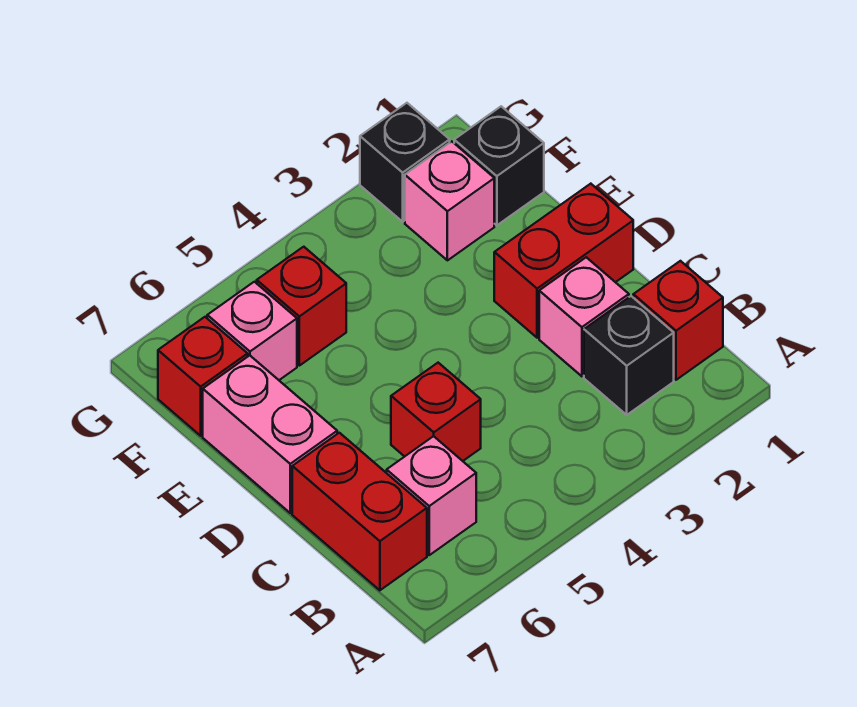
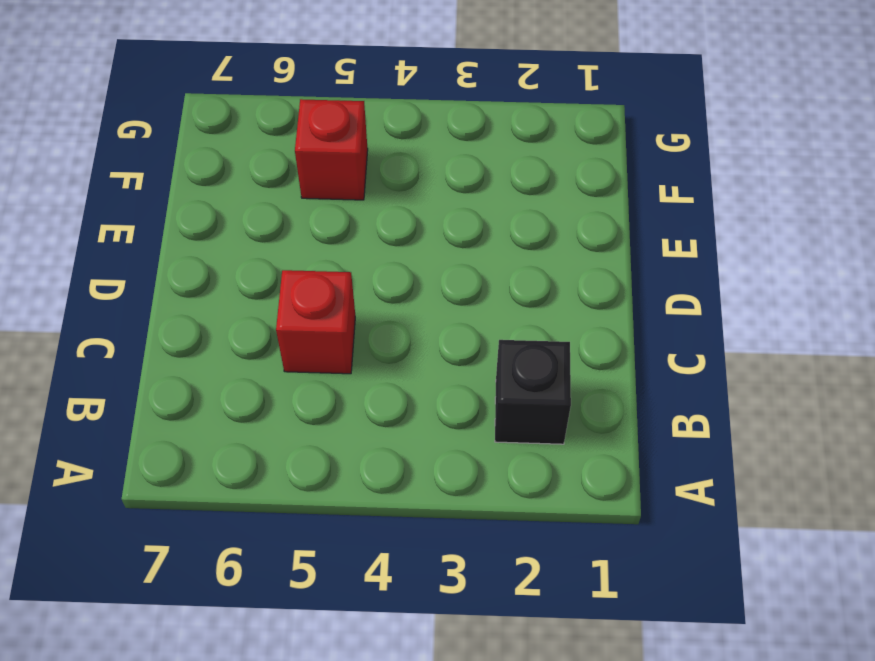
none -> red 1x1 brick [633,261,723,380]
none -> pink 1x1 brick [387,436,476,555]
none -> red 1x2 brick [292,433,427,590]

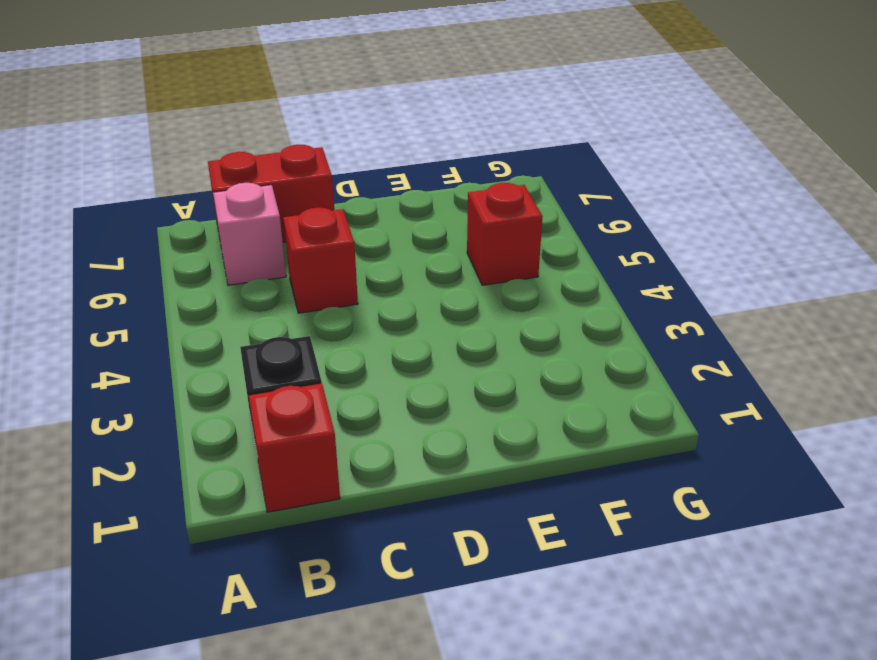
none -> pink 1x1 brick [539,257,629,376]
none -> red 1x2 brick [494,184,633,338]
none -> pink 1x2 brick [203,355,337,513]

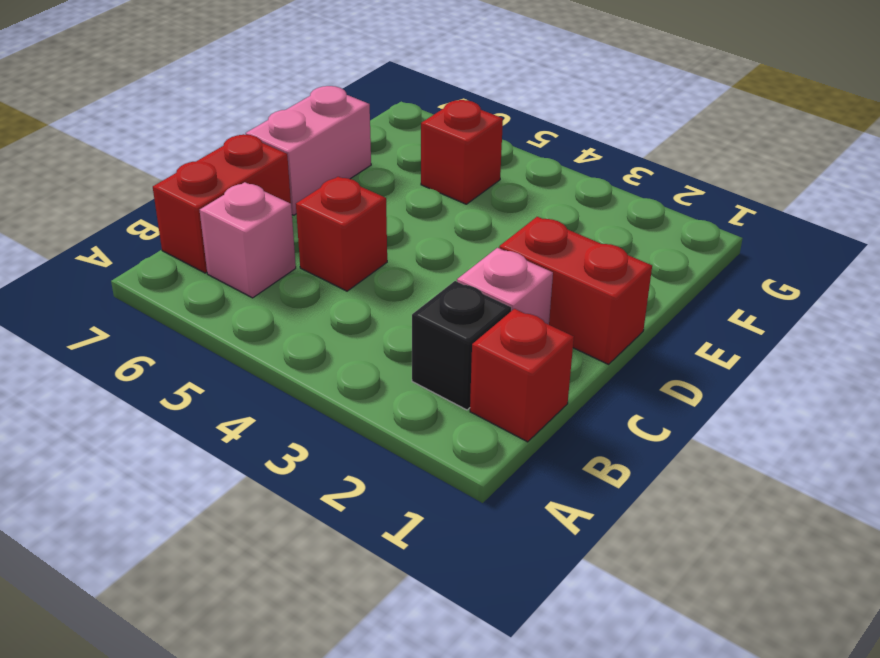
none -> black 1x1 brick [454,106,544,225]
none -> pink 1x1 brick [405,141,494,260]
none -> pink 1x1 brick [207,282,297,380]

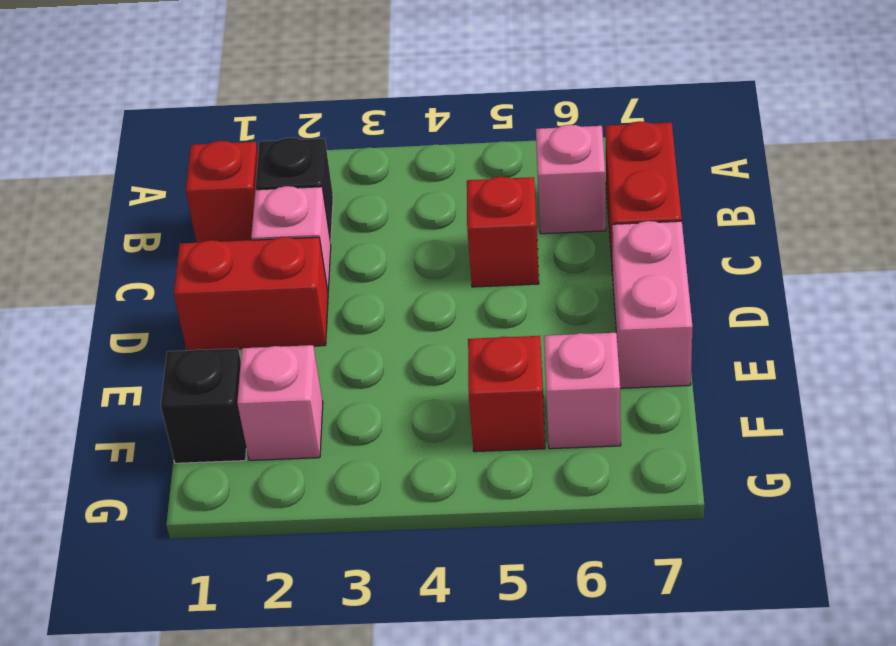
none -> red 1x1 brick [158,317,248,436]
none -> black 1x1 brick [360,103,450,222]

